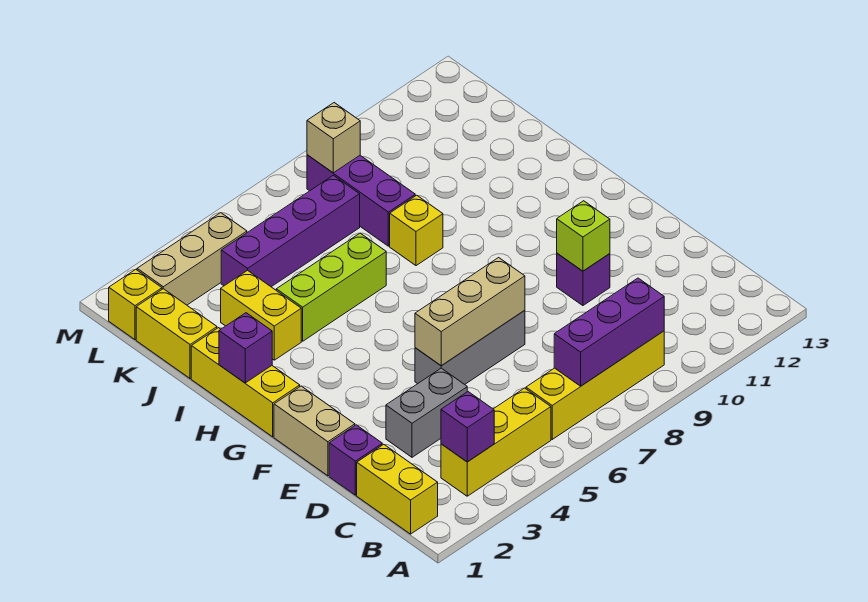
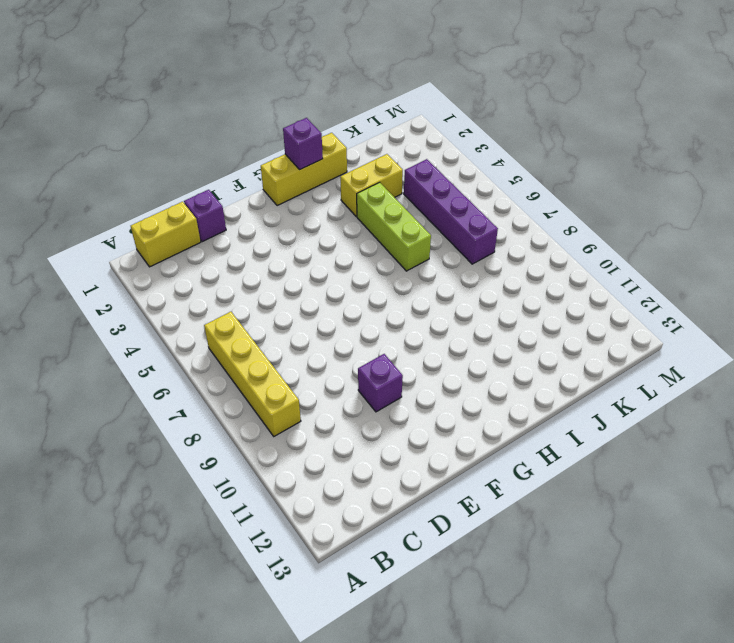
none -> yellow 1x3 brick [441,388,551,496]
none -> grey 1x2 brick [386,368,467,457]
none -> tan 1x2 brick [274,386,355,476]

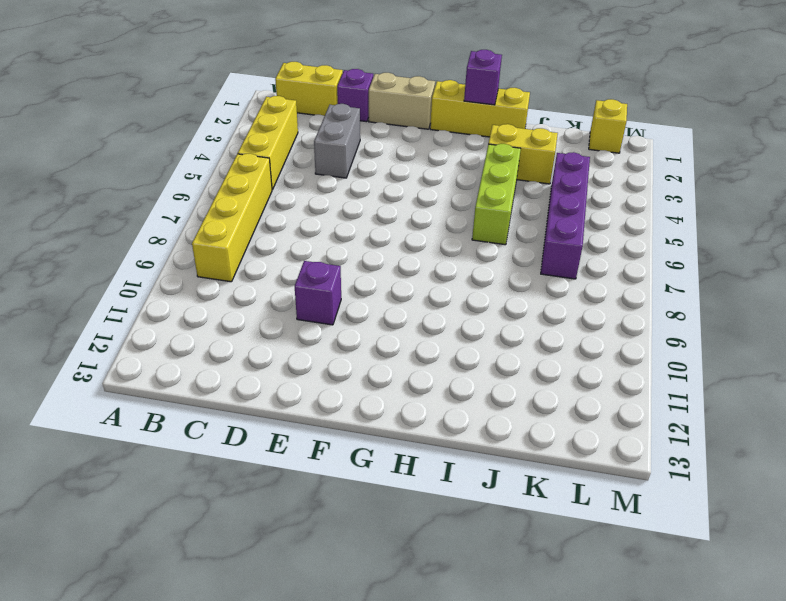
none -> grey 1x3 brick [415,310,525,384]
none -> yellow 1x1 brick [390,195,443,266]
none -> yellow 1x2 brick [136,289,217,379]

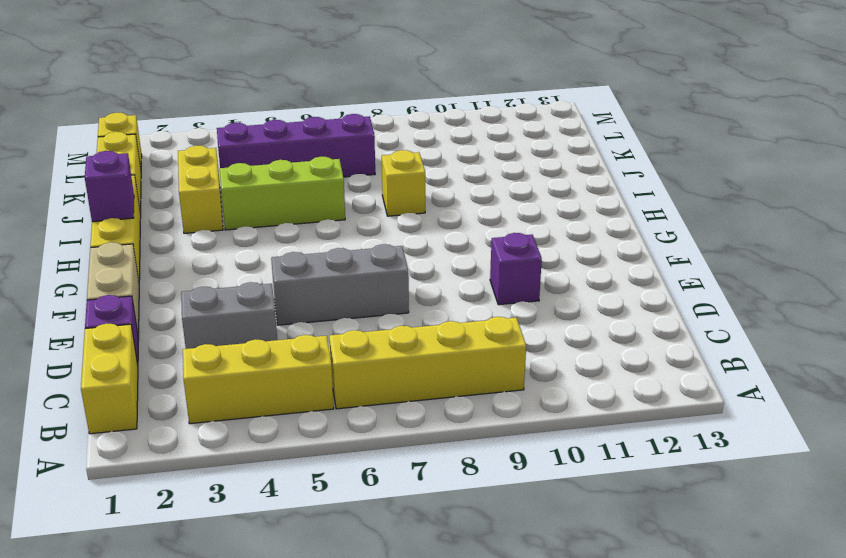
none -> purple 1x3 brick [307,155,415,246]
none -> tan 1x3 brick [137,213,247,305]
none -> purple 1x1 brick [441,392,494,462]

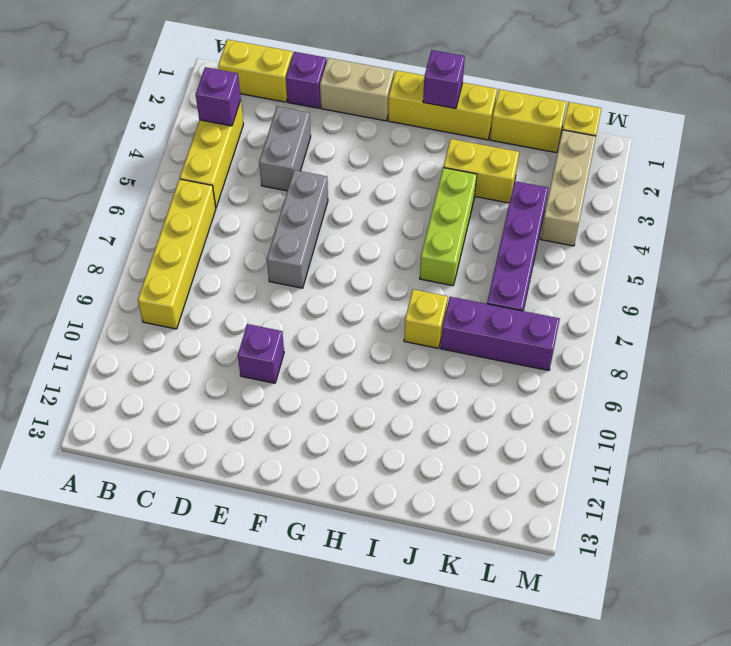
none -> purple 1x3 brick [554,278,664,386]
none -> tan 1x3 brick [415,258,525,366]
none -> lime 1x1 brick [557,201,610,271]

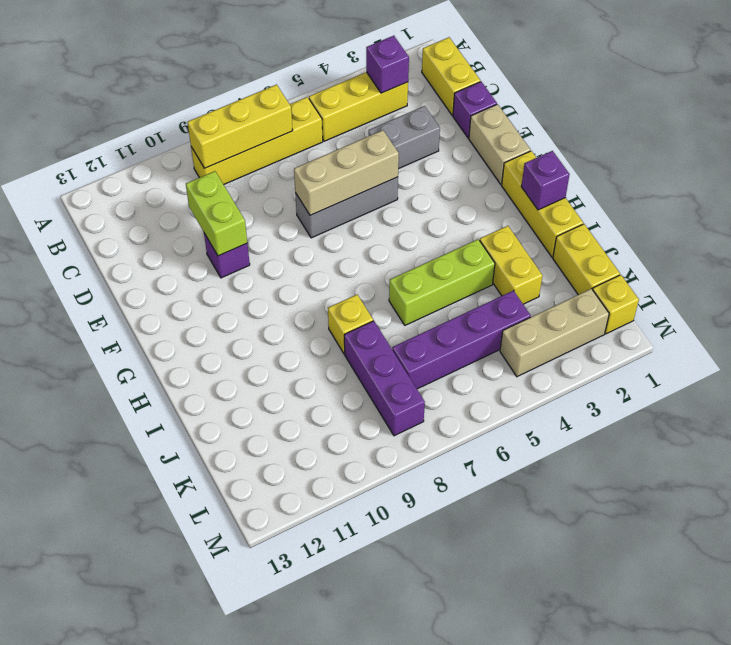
yellow 1x3 brick [188,85,293,168] -> purple 1x3 brick [554,278,664,386]
lime 1x2 brick [186,171,247,256] -> lime 1x1 brick [557,201,610,271]
none -> tan 1x1 brick [307,103,360,173]

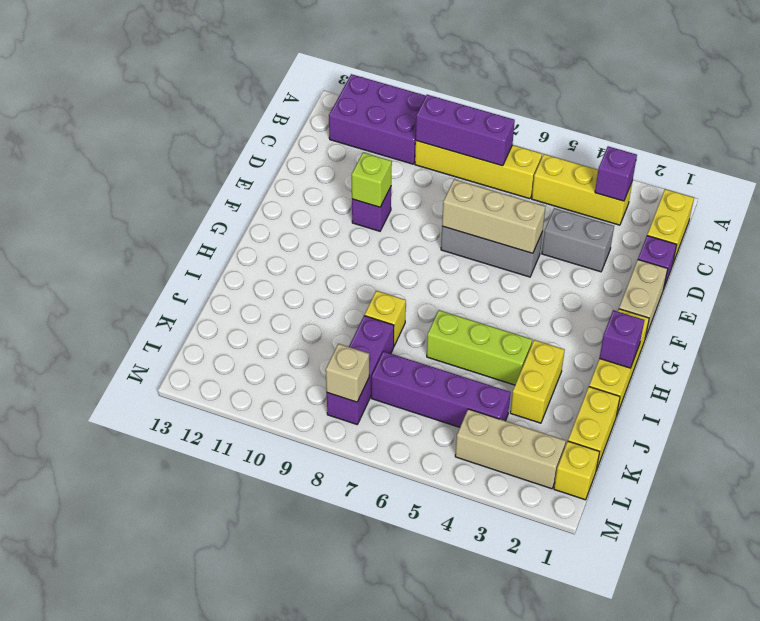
purple 2x3 brick [329,74,426,164] -> none

